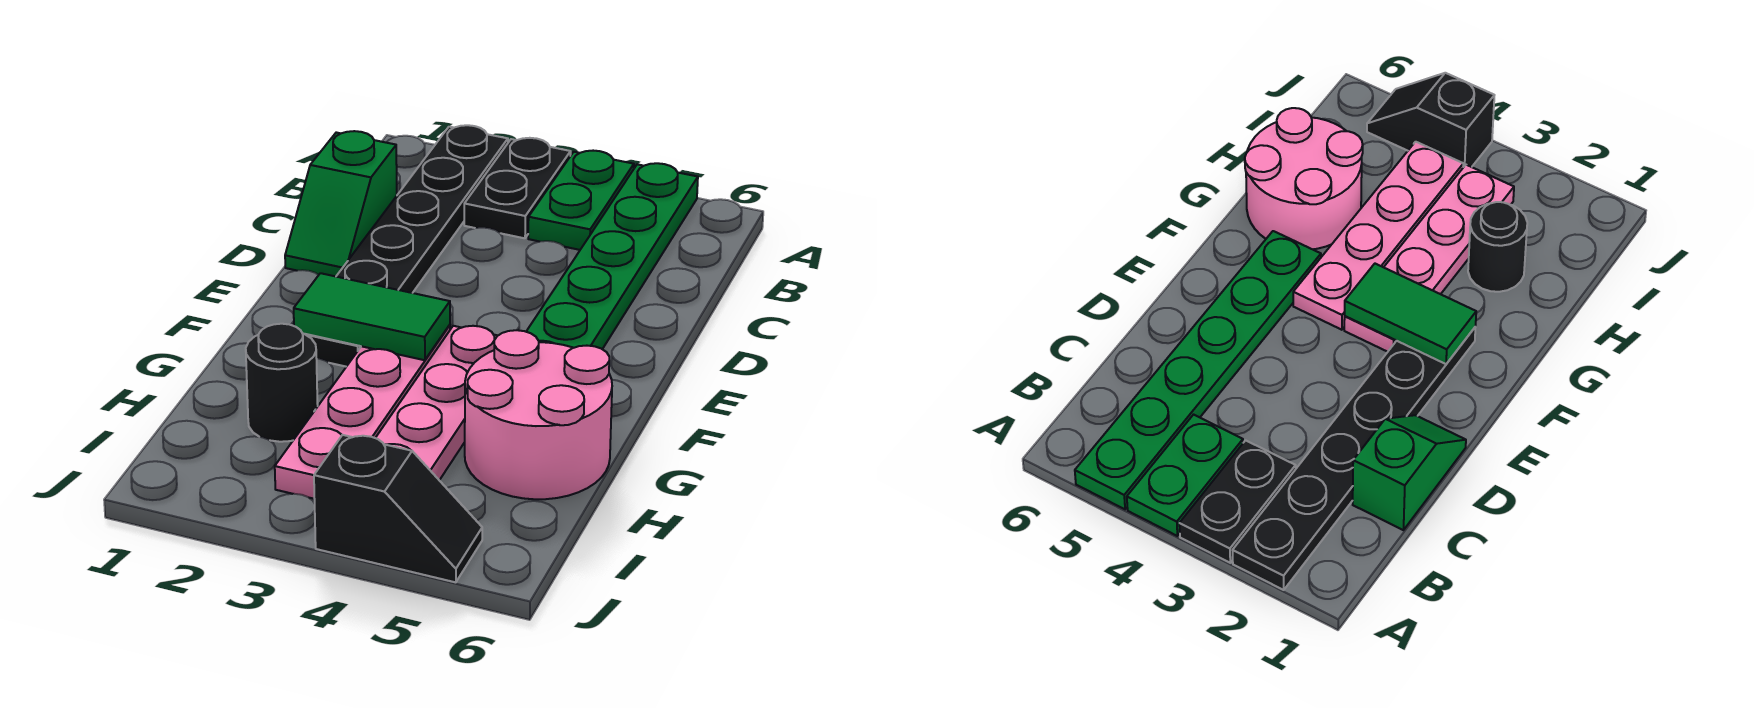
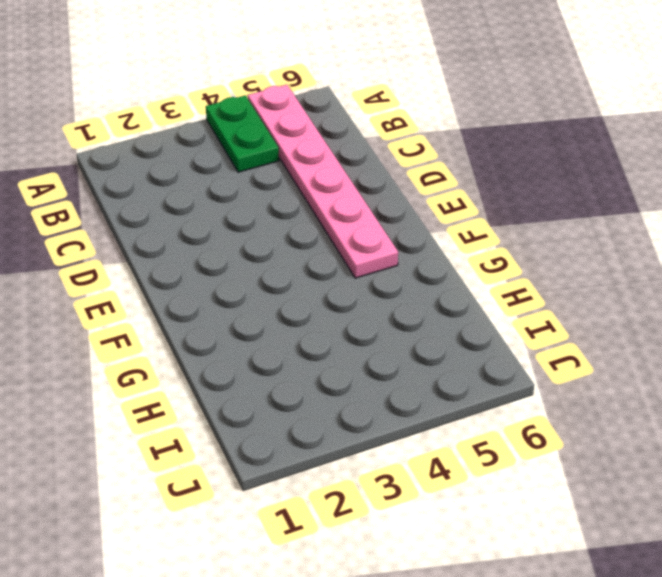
pink 1x6 plate [248,85,398,278] -> green 1x6 plate [526,163,698,349]
none -> black 1x6 plate [305,125,508,367]
none -> black 1x2 plate [464,138,571,238]

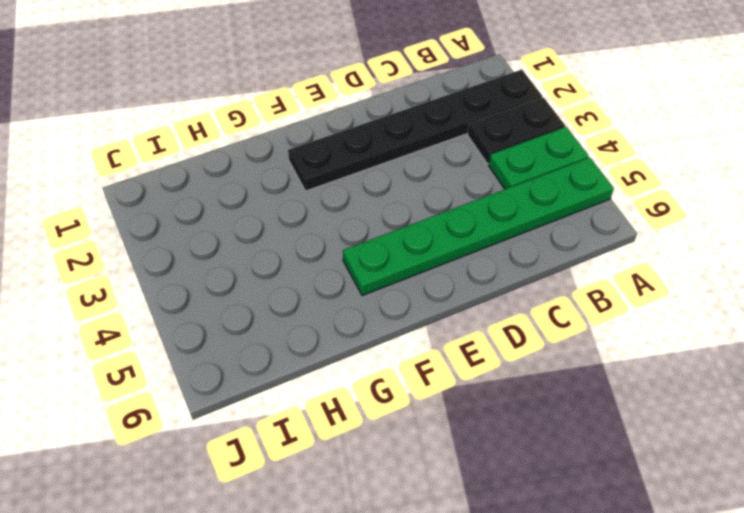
none -> green 1x2 slope [285,131,397,276]
none -> pink 1x4 plate [275,325,450,499]

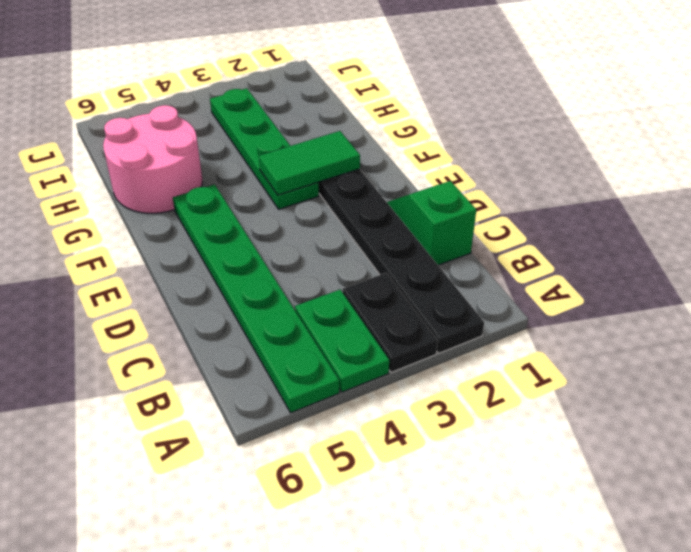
green 1x4 plate [210,88,319,209] -> pink 1x4 plate [275,325,450,499]
none -> pink 1x4 plate [376,326,498,480]
none -> black 1x1 round brick [246,324,318,442]

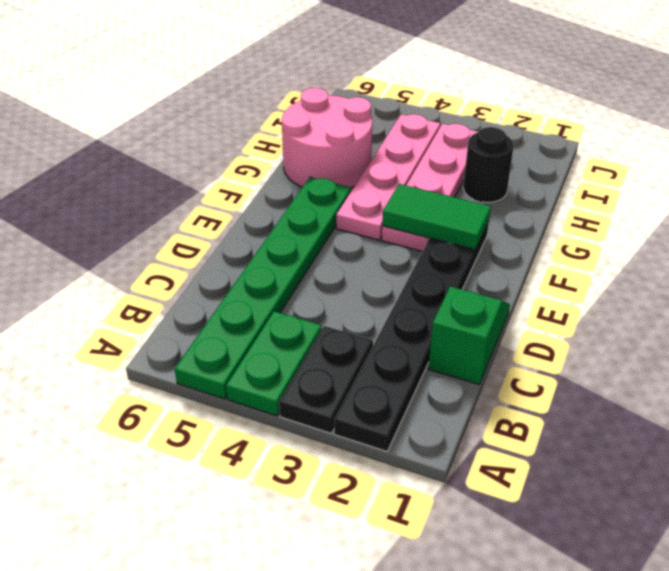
none -> black 1x2 slope [314,435,482,582]

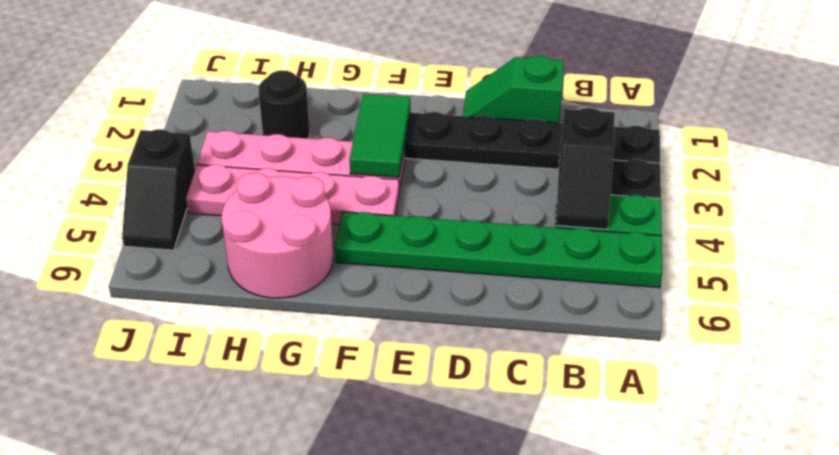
black 1x2 slope [556,108,615,229] -> none

